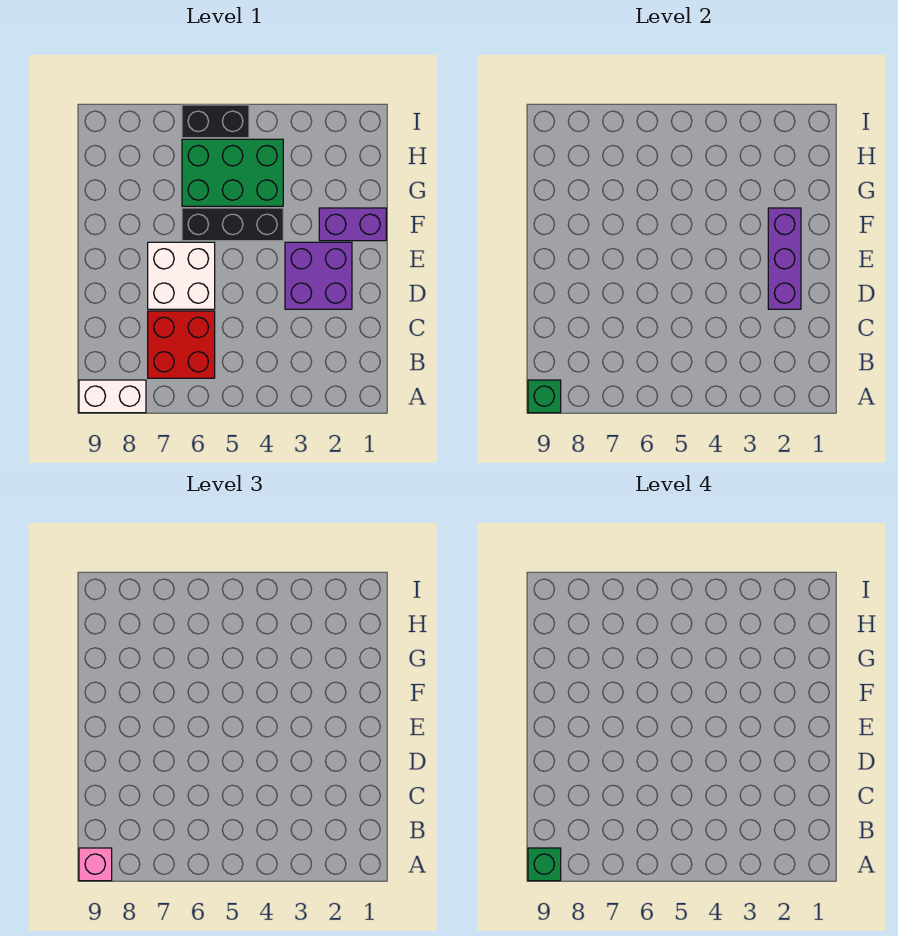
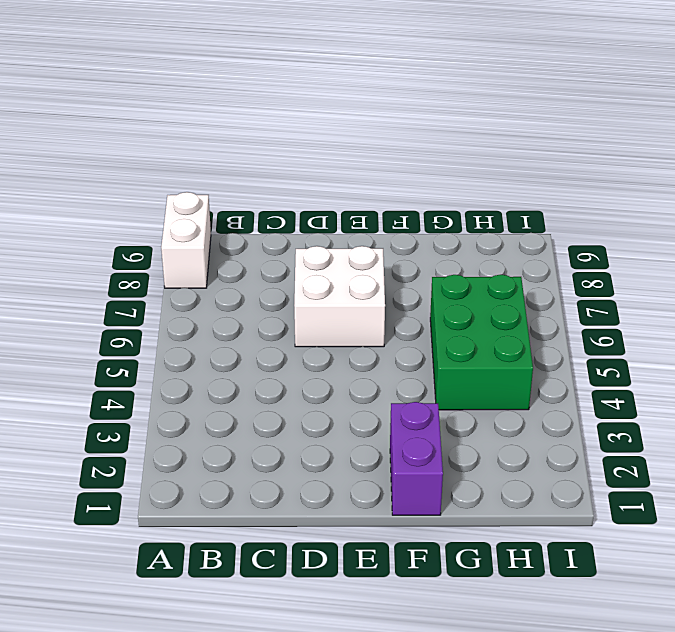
none -> red 2x2 brick [148,311,215,378]
none -> purple 2x2 brick [285,242,352,309]
none -> black 1x3 brick [182,208,283,241]

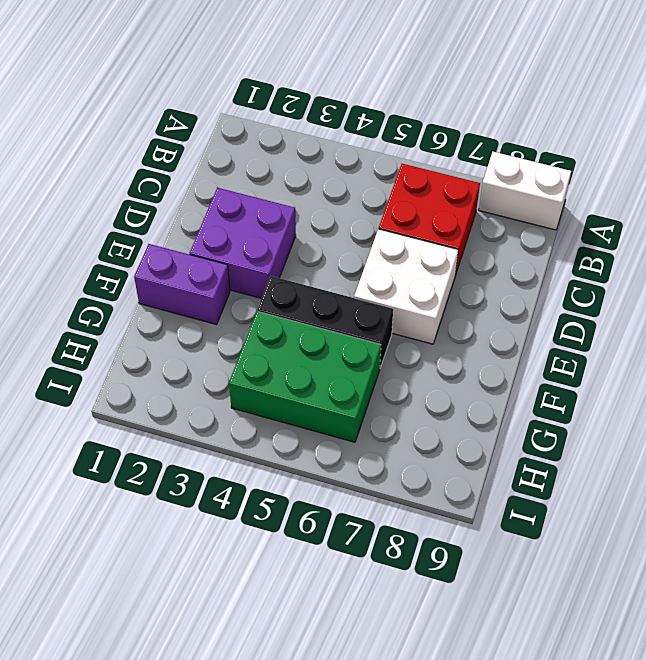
none -> black 1x2 brick [182,105,249,138]
none -> green 1x1 brick [528,380,561,413]
none -> purple 1x3 brick [768,208,801,309]

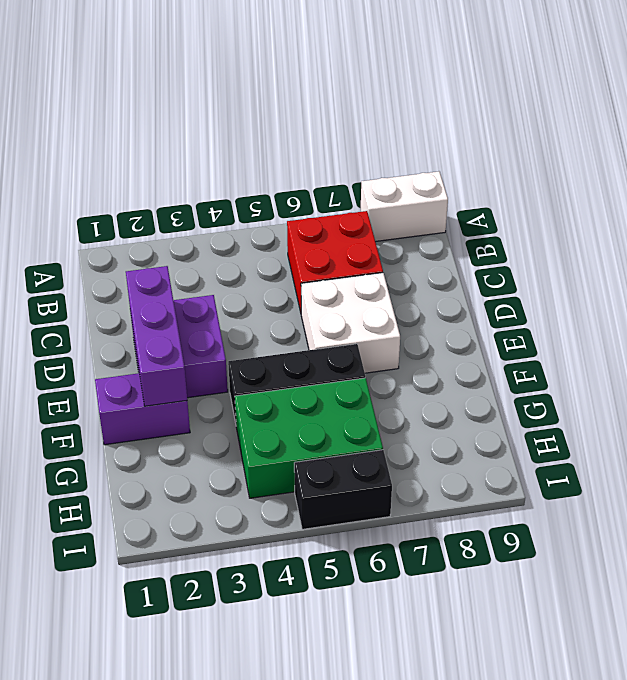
none -> green 1x1 brick [528,380,561,413]
none -> pink 1x1 brick [79,848,112,881]
none -> green 1x1 brick [528,848,561,881]

